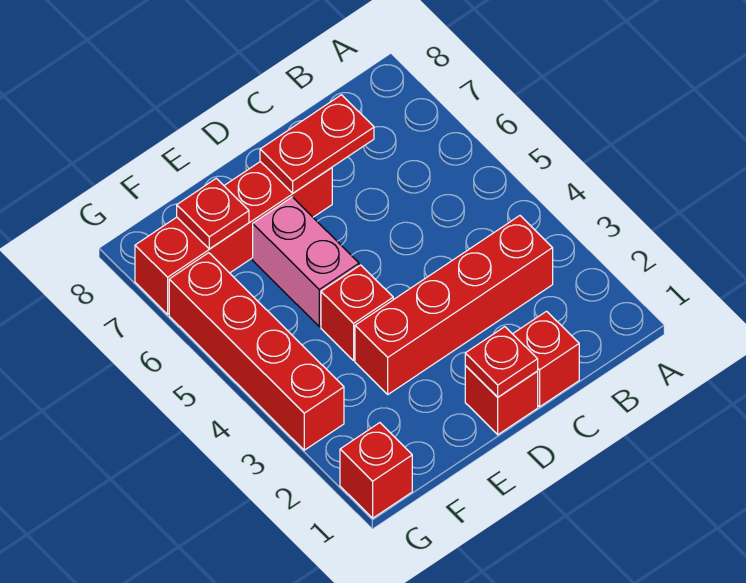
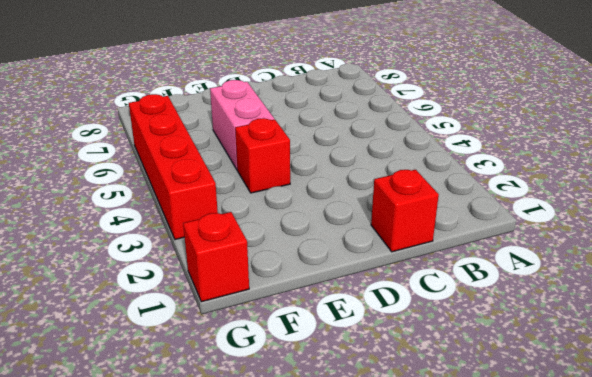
none -> red 1x4 brick [355,216,553,394]
none -> red 1x1 brick [465,366,538,435]

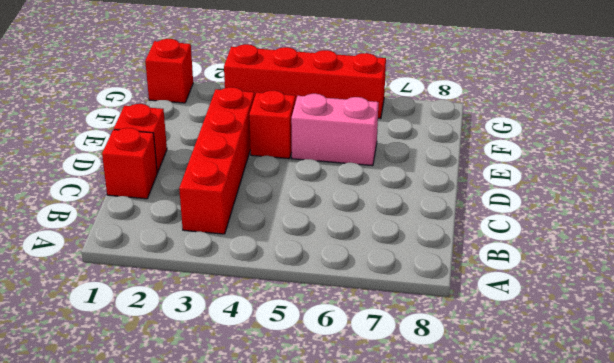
none -> red 1x4 brick [135,162,332,314]
none -> red 1x2 plate [260,95,374,193]

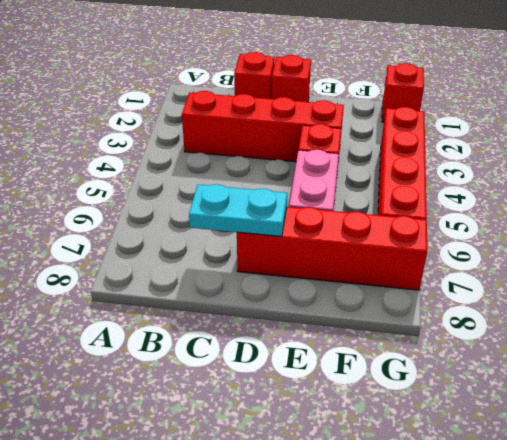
cyan 1x2 plate [189,184,287,237] -> red 1x2 plate [260,95,374,193]
none -> red 1x1 plate [465,327,538,397]
none -> red 1x1 plate [177,178,249,249]

